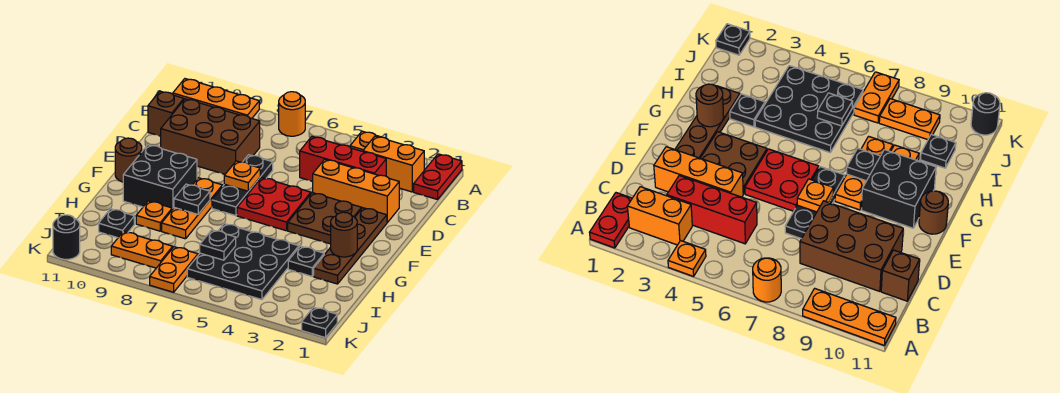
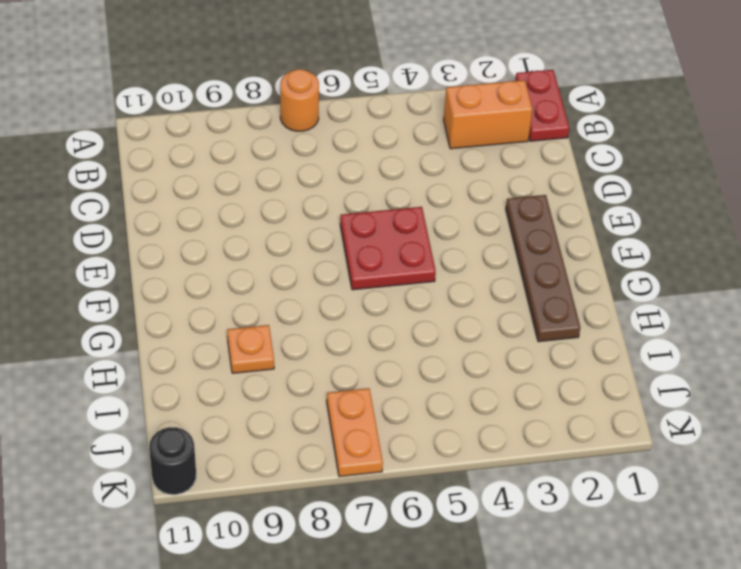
none -> orange 1x1 plate [350,131,380,151]
none -> orange 1x3 plate [173,79,259,118]
none -> red 1x3 brick [300,137,386,181]

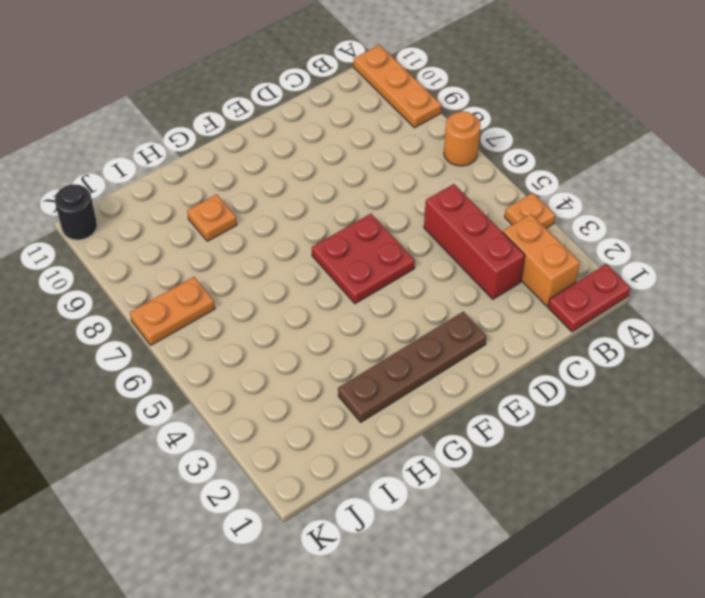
none -> brown 2x3 brick [161,99,260,174]
none -> brown 1x1 brick [148,91,184,136]
none -> orange 1x3 brick [313,159,400,222]

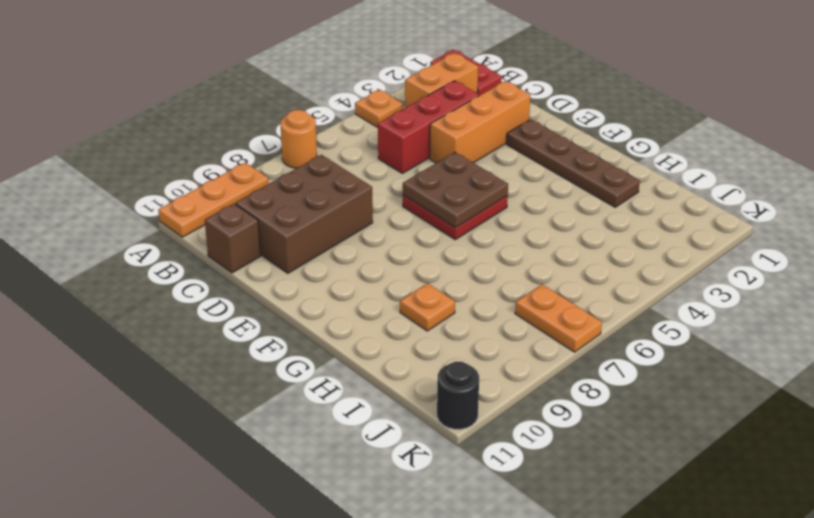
brown 2x2 plate [403,152,508,227] -> brown 2x2 plate moved to [288,193,362,244]
none -> black 1x3 plate [212,155,273,216]
none -> orange 1x3 plate [162,178,222,239]
none -> black 2x2 brick [123,145,197,210]

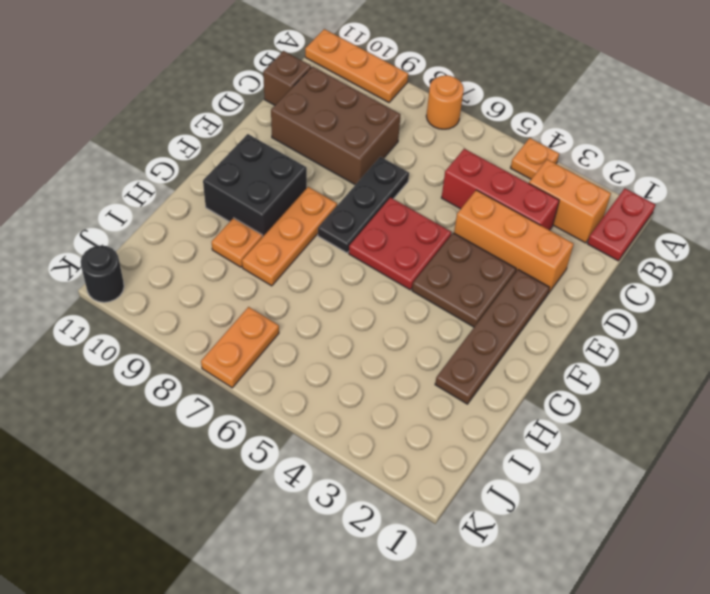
none -> brown 1x1 round brick [115,138,142,182]
none -> black 1x1 plate [288,246,324,276]
none -> black 3x3 plate [187,224,299,300]

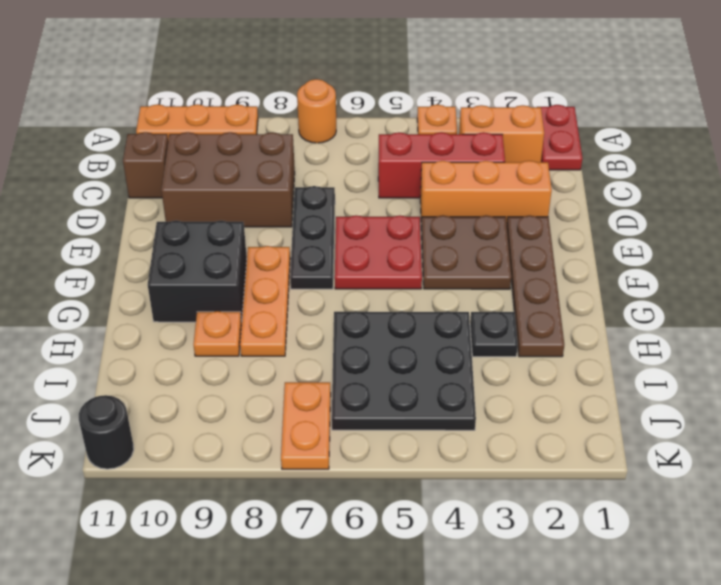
none -> brown 1x1 round brick [115,138,142,182]
none -> black 1x1 plate [99,209,134,238]
none -> orange 1x2 plate [111,232,173,268]

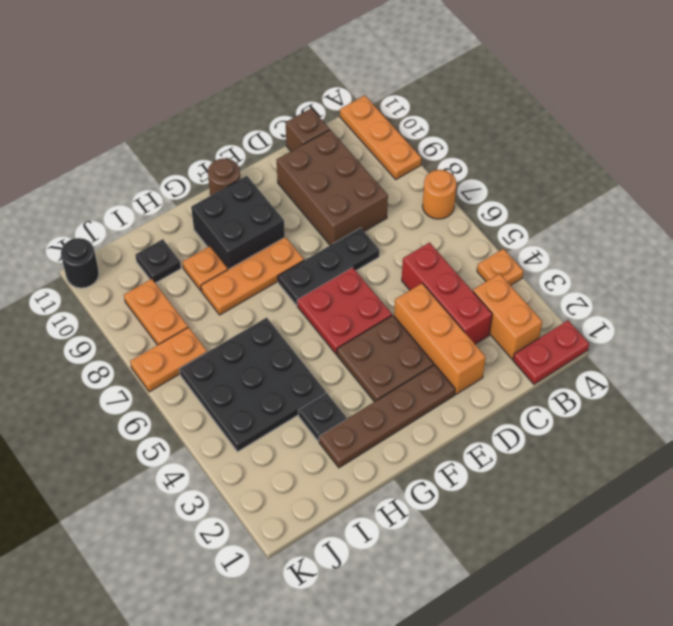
none -> black 1x1 plate [302,307,337,338]
none -> orange 1x1 plate [224,161,260,191]
none -> brown 1x1 round brick [331,212,357,257]

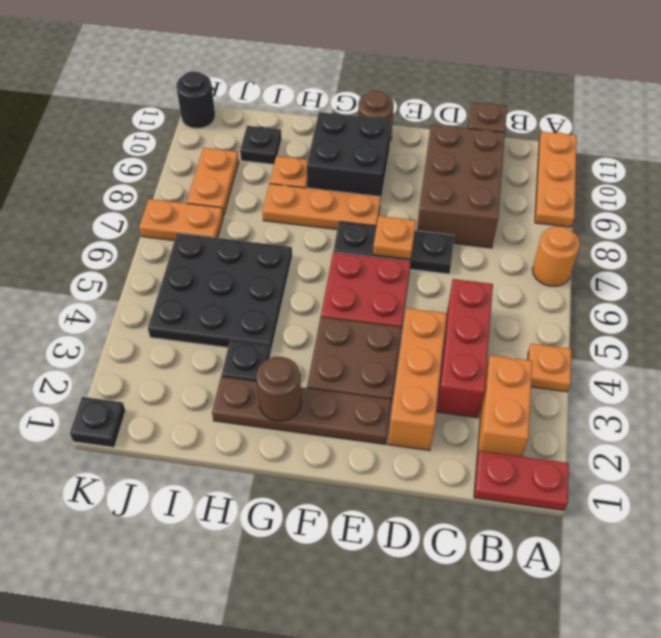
none -> black 1x1 plate [174,184,210,214]
none -> black 1x1 plate [200,230,236,260]

